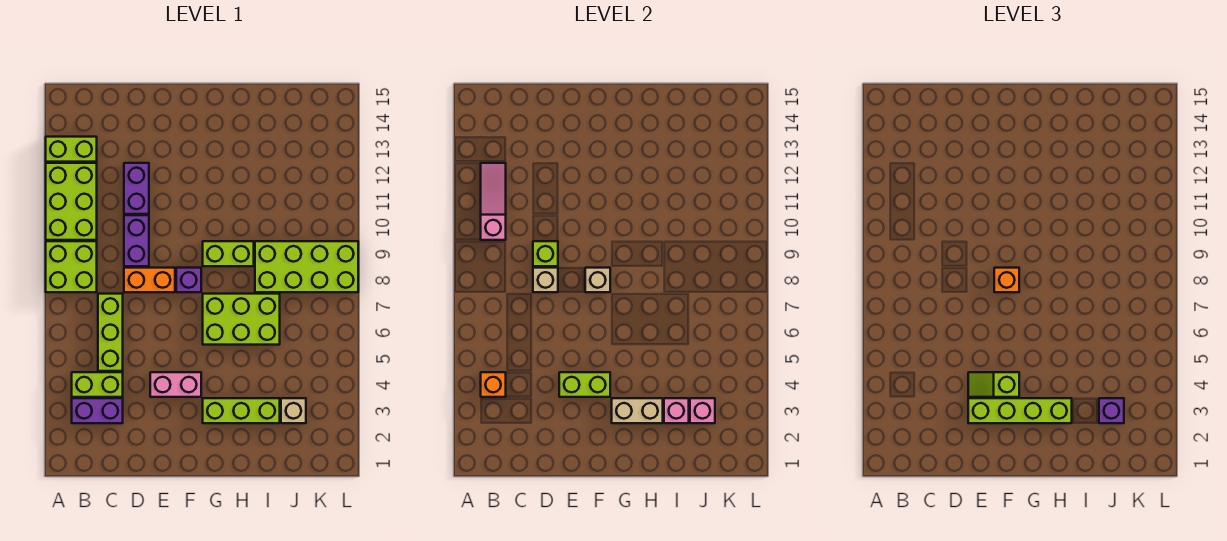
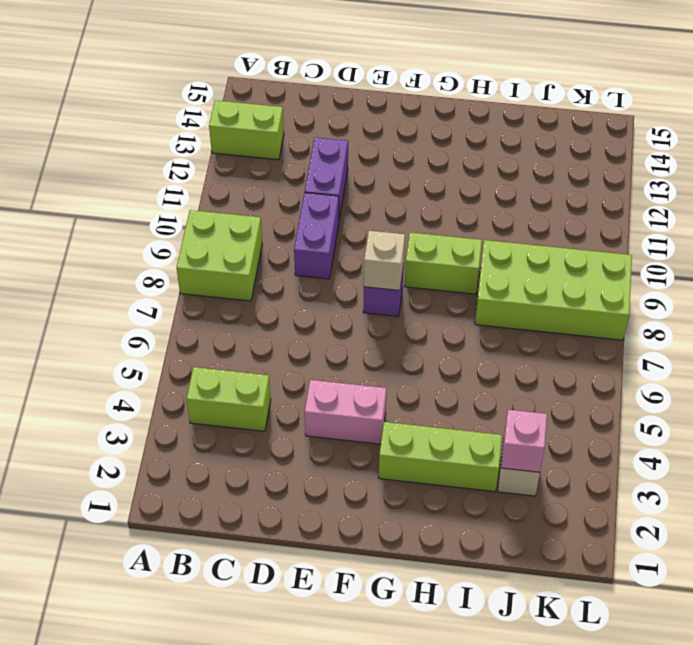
none -> lime 2x3 brick [46,163,97,240]
none -> purple 1x2 brick [72,398,123,423]
none -> lime 1x3 brick [98,294,123,371]

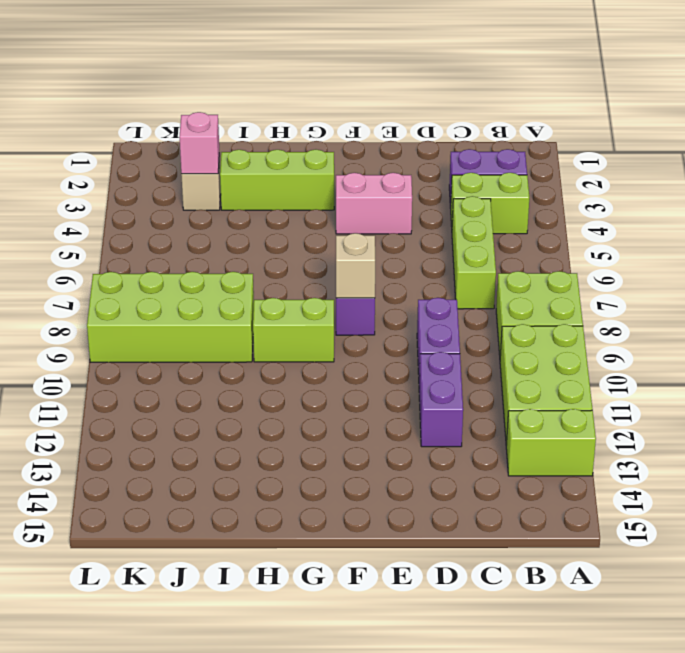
none -> orange 1x2 brick [124,268,175,292]
none -> lime 2x3 brick [203,294,280,345]
none -> orange 1x1 brick [481,372,506,397]

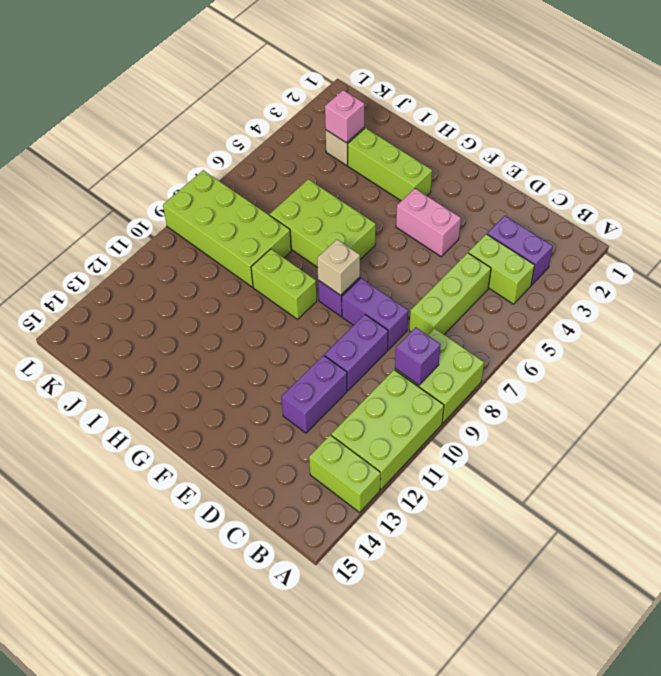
purple 1x1 brick [395,327,441,385] -> purple 1x1 brick moved to [1099,398,1124,423]
purple 1x2 brick [342,278,408,350] -> orange 1x2 brick [124,268,175,292]
none -> orange 1x1 brick [481,372,506,397]
none -> pink 1x3 slope [481,163,506,240]
none -> tan 1x1 brick [533,268,558,292]

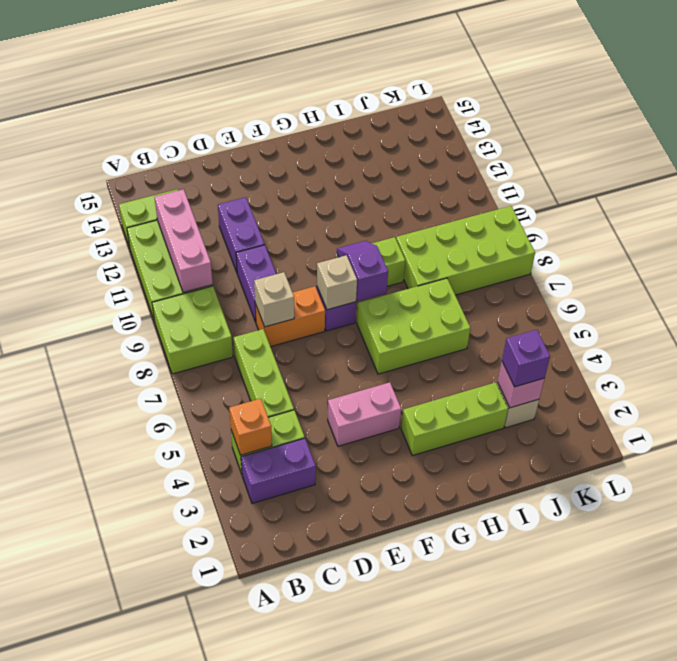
pink 1x3 brick [155,189,213,292] -> pink 1x3 slope [481,163,506,240]
purple 1x2 slope [337,241,388,301] -> none
none -> lime 1x1 brick [533,241,558,266]
none -> lime 1x2 brick [559,372,610,397]
none -> tan 1x2 brick [612,398,663,423]

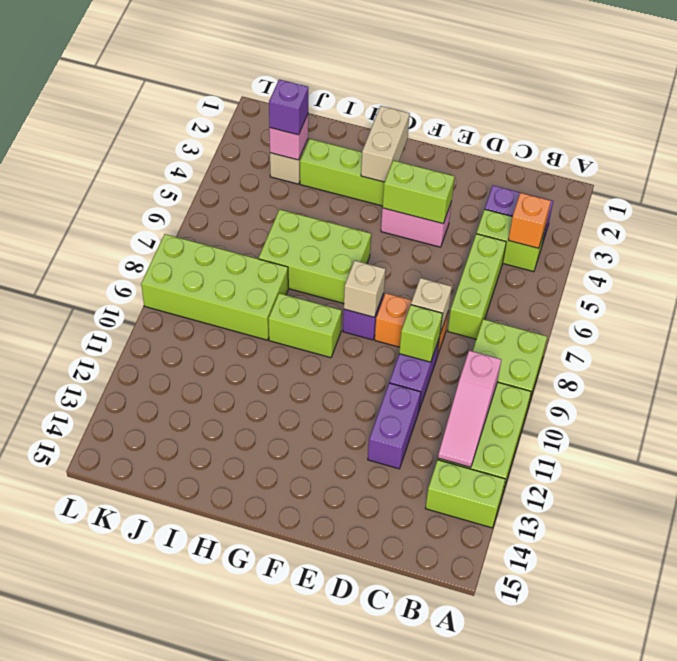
tan 1x2 brick [361,106,410,182] -> tan 1x2 brick turned to [612,398,663,423]
none -> pink 1x1 brick [664,398,689,423]
none -> lime 1x4 brick [968,398,1072,423]
none -> lime 1x2 slope [968,372,1019,397]

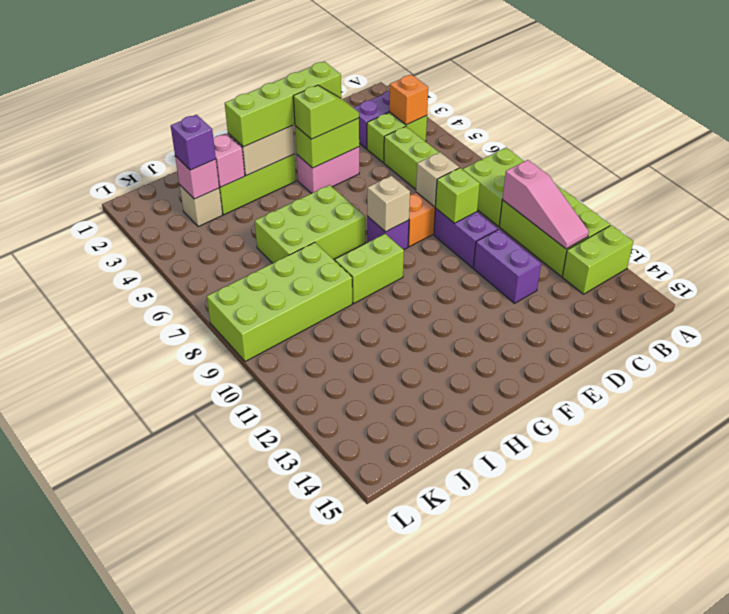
none -> orange 1x1 brick [994,268,1019,292]

